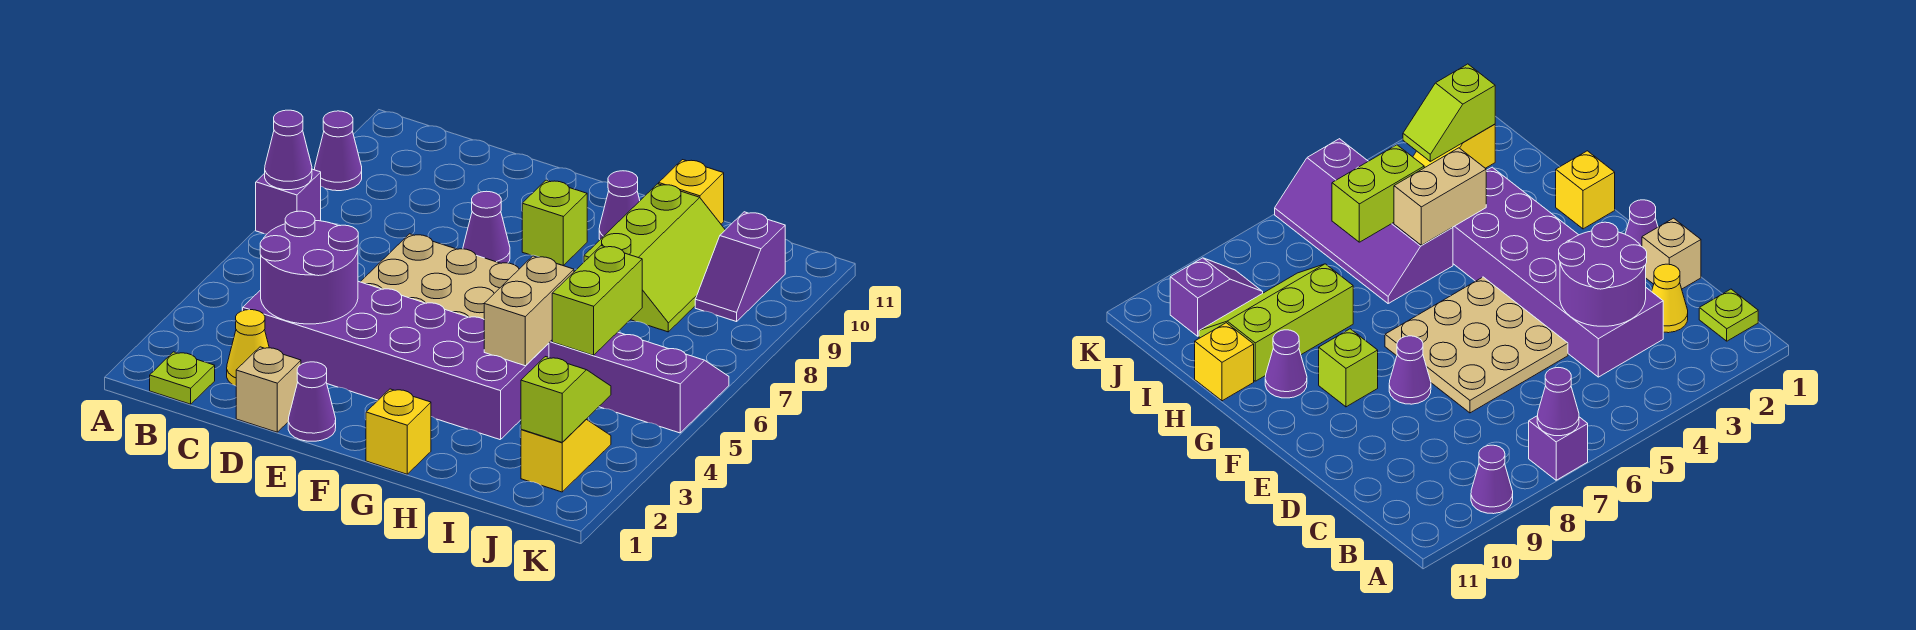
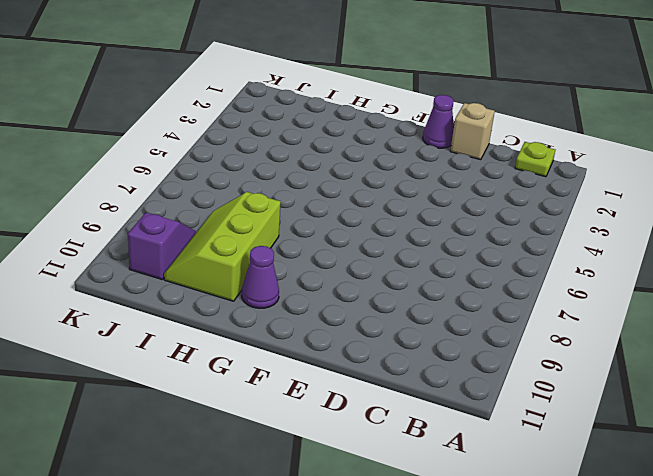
none -> purple 1x1 brick [256,169,321,234]
none -> purple 1x1 cone [315,111,362,191]
none -> yellow 1x1 cone [227,310,269,386]

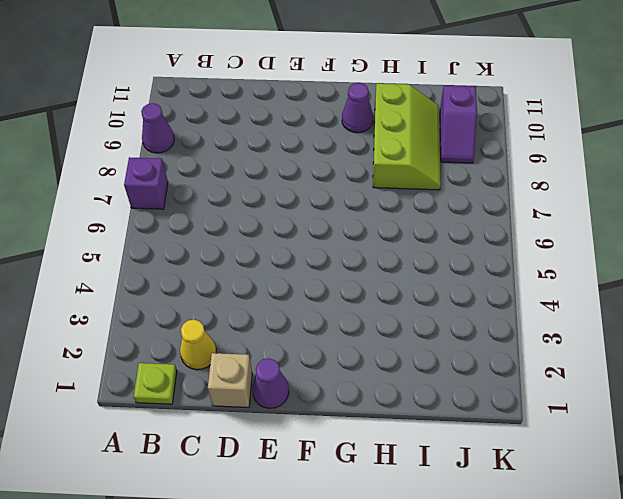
none -> purple 2x6 brick [243,281,549,440]
none -> tan 3x3 plate [361,234,519,319]
none -> purple 1x1 cone [463,191,510,263]

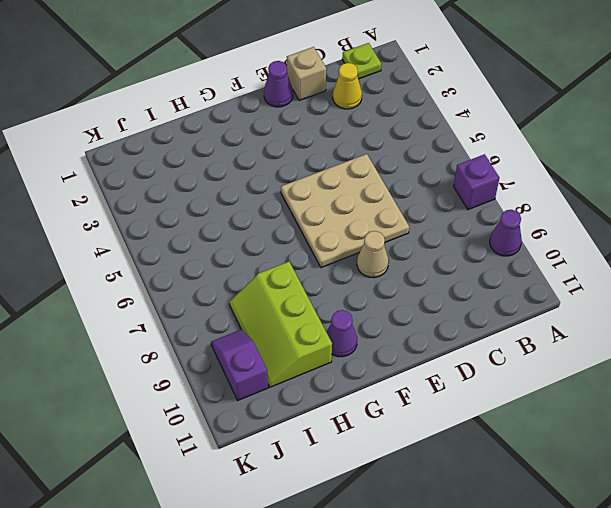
tan 1x1 cone [357,231,389,278] -> purple 1x1 cone [463,191,510,263]
none -> purple 2x6 brick [243,281,549,440]
none -> lime 1x1 brick [522,180,587,266]
none -> yellow 1x1 brick [366,389,431,474]

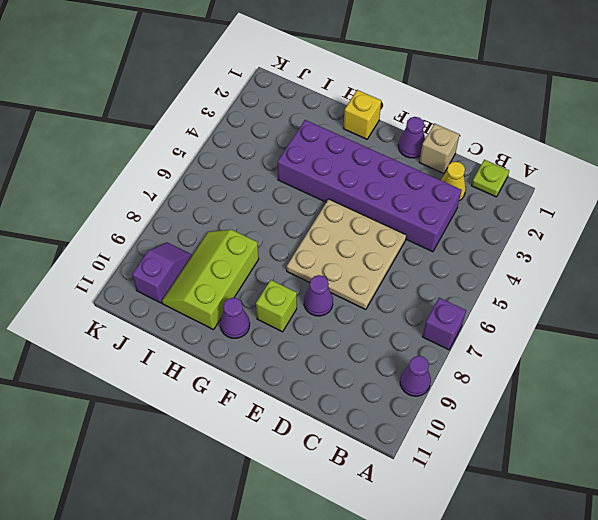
none -> purple 2x4 slope [549,332,729,433]
none -> yellow 1x1 brick [659,160,724,224]
none -> yellow 1x2 slope [521,419,611,492]

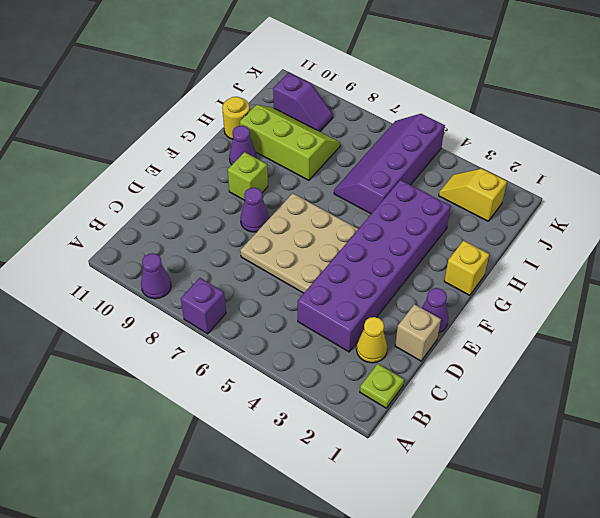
yellow 1x1 round brick [222,97,250,139] -> yellow 1x1 brick [659,160,724,224]
none -> purple 1x1 cone [265,110,312,190]
none -> purple 2x2 round brick [260,211,358,324]
none -> tan 1x2 brick [484,256,574,366]

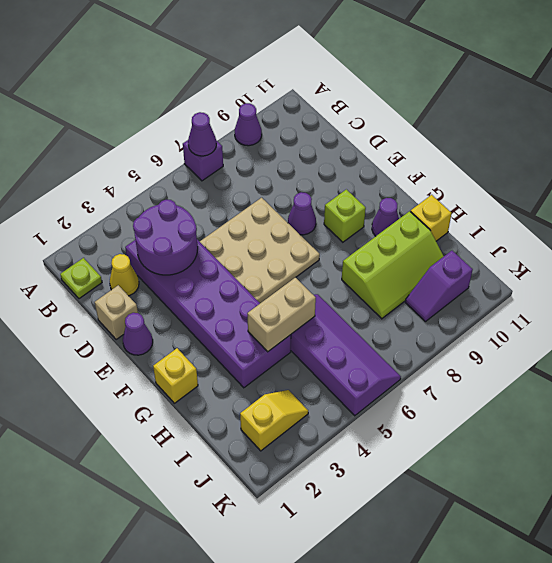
none -> lime 1x2 brick [552,246,642,355]
none -> lime 1x2 slope [521,357,611,442]

